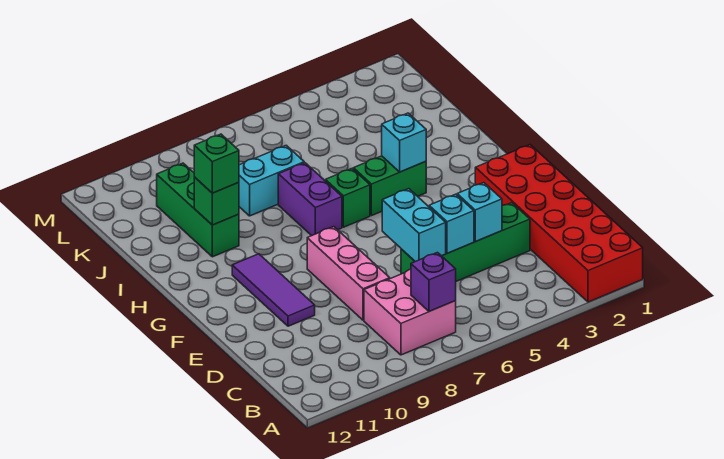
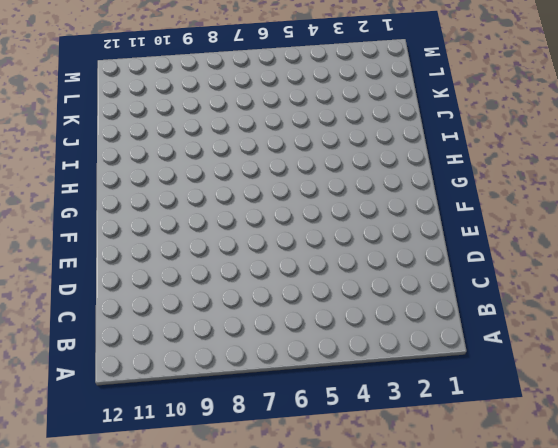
none -> red 2x6 brick [475,145,643,302]
none -> pink 2x2 brick [364,269,456,355]
none -> green 1x4 brick [401,203,530,281]

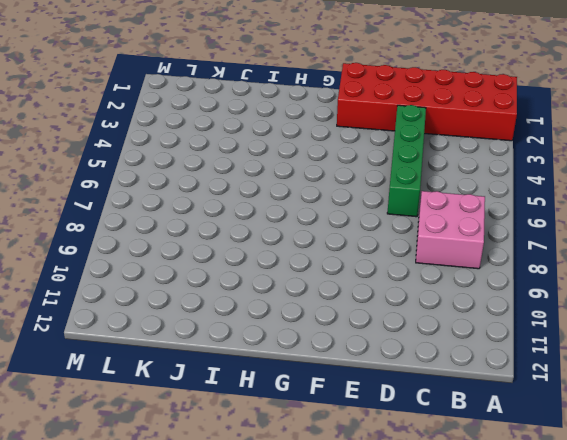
none -> pink 1x3 brick [307,227,390,320]
none -> purple 1x3 tile [232,254,315,326]
none -> green 1x2 brick [353,156,426,216]

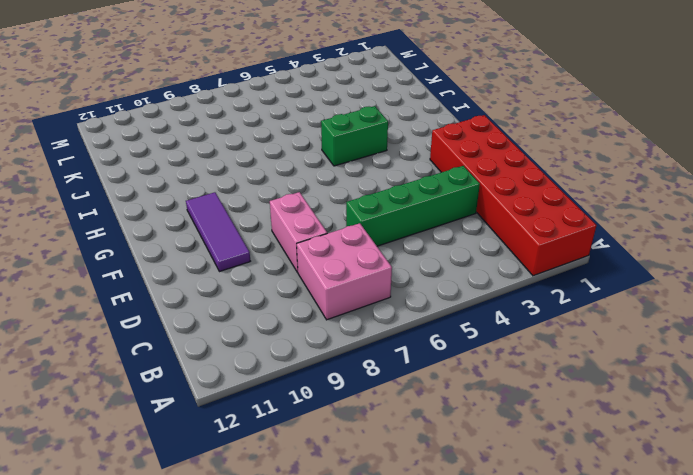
pink 1x2 brick [270,192,327,273] -> pink 1x3 brick [307,227,390,320]
none -> green 1x1 brick [325,169,370,227]
none -> purple 1x2 brick [278,163,342,236]
none -> green 1x3 brick [157,163,239,257]

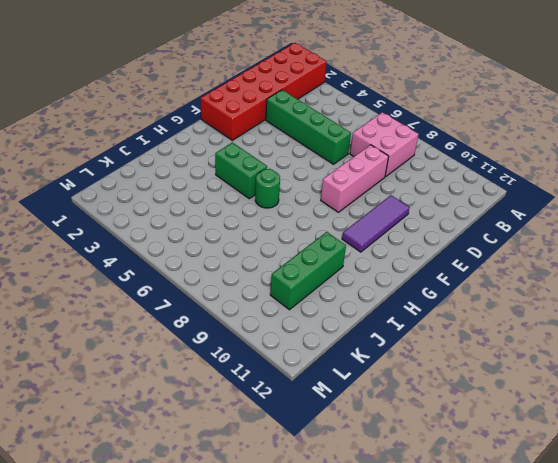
green 1x1 round brick [255,169,280,208] -> green 1x1 brick [325,169,370,227]
none -> purple 1x2 brick [278,163,342,236]
none -> cyan 1x2 brick [239,145,304,216]
none -> purple 1x1 brick [411,253,456,311]

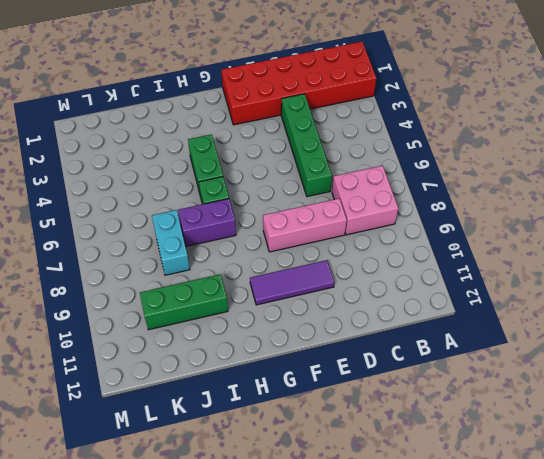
none -> purple 1x1 brick [411,253,456,311]
none -> cyan 1x1 brick [457,183,502,242]
none -> cyan 1x1 brick [429,194,474,253]

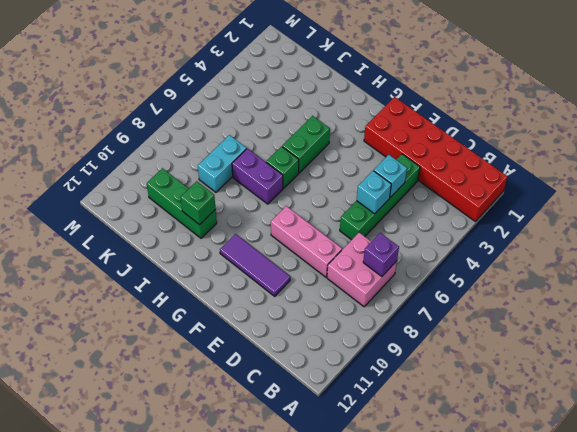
none -> cyan 1x2 brick [382,189,446,262]
none -> cyan 1x1 brick [382,113,426,172]
none -> green 1x1 brick [194,134,239,193]

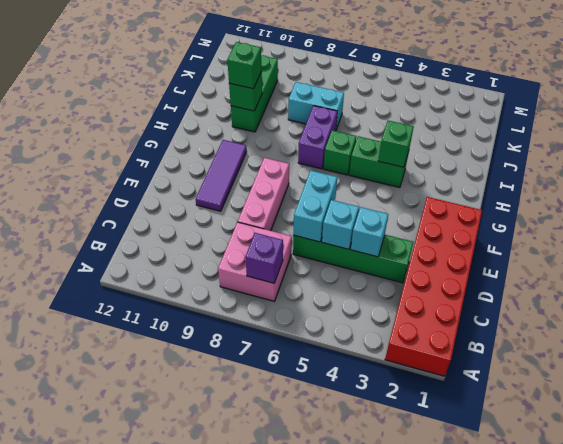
green 1x1 brick [378,121,414,167] -> cyan 1x1 brick [382,113,426,172]

